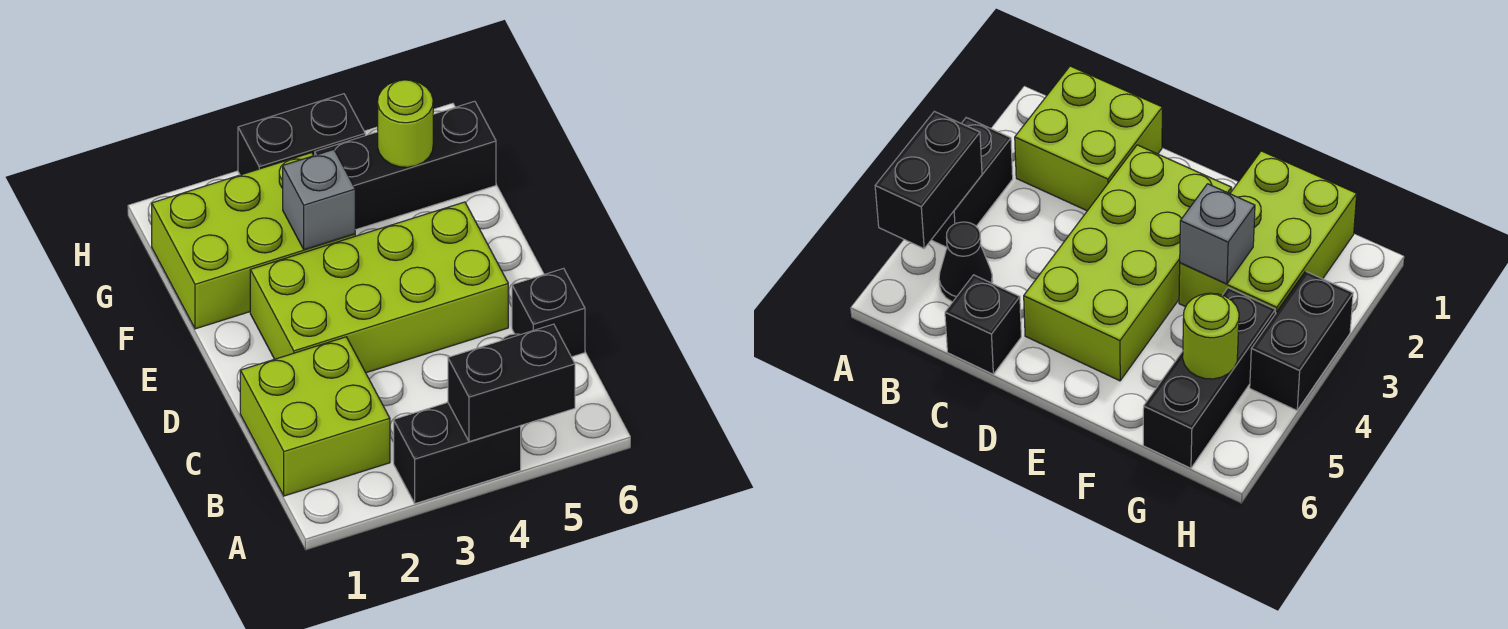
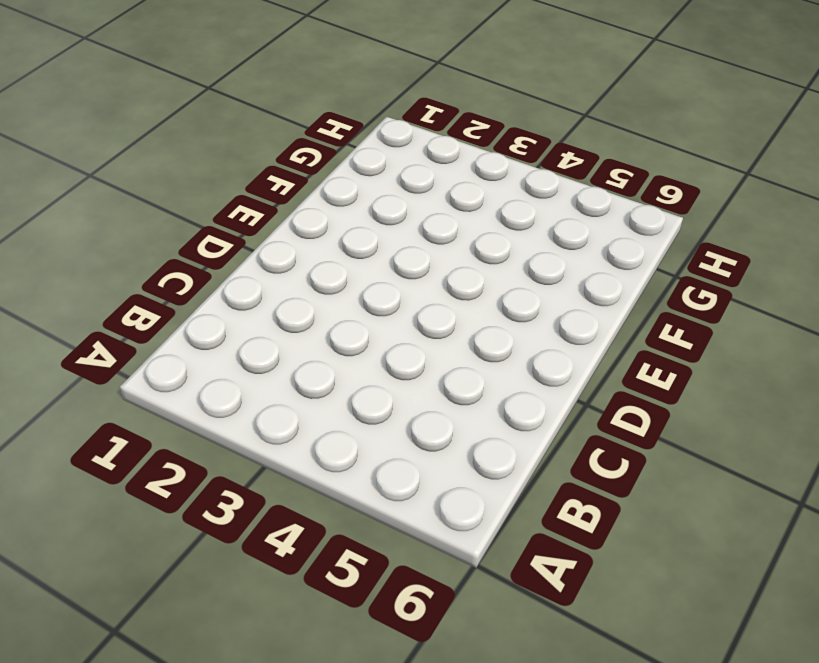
none -> black 1x2 brick [394,403,521,504]
none -> lime 2x2 brick [240,337,390,496]

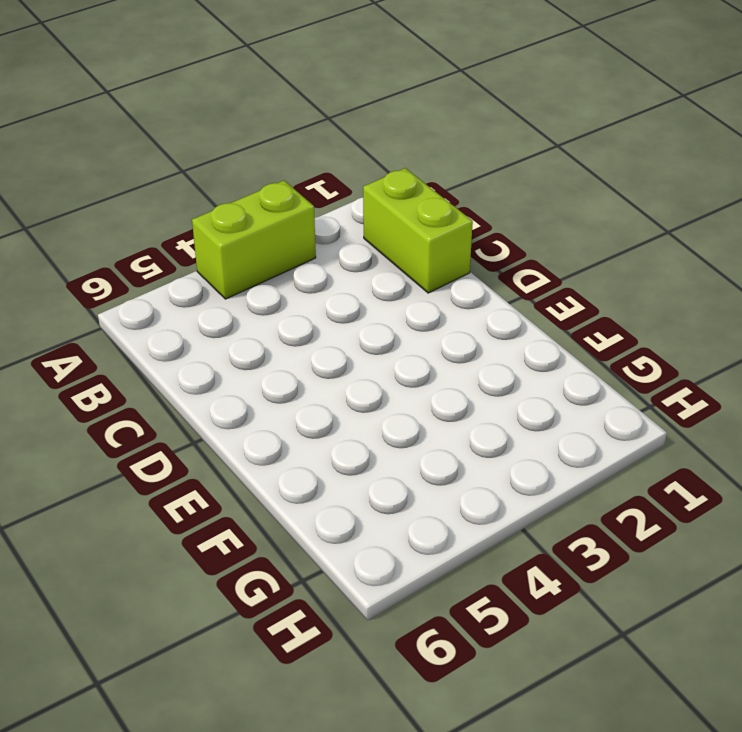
lime 1x2 brick [192,181,316,299] -> black 1x2 brick [394,403,521,504]
lime 1x2 brick [363,168,473,293] -> lime 2x2 brick [240,337,390,496]
none -> black 1x1 cone [939,222,993,302]
none -> black 1x1 brick [512,268,585,357]

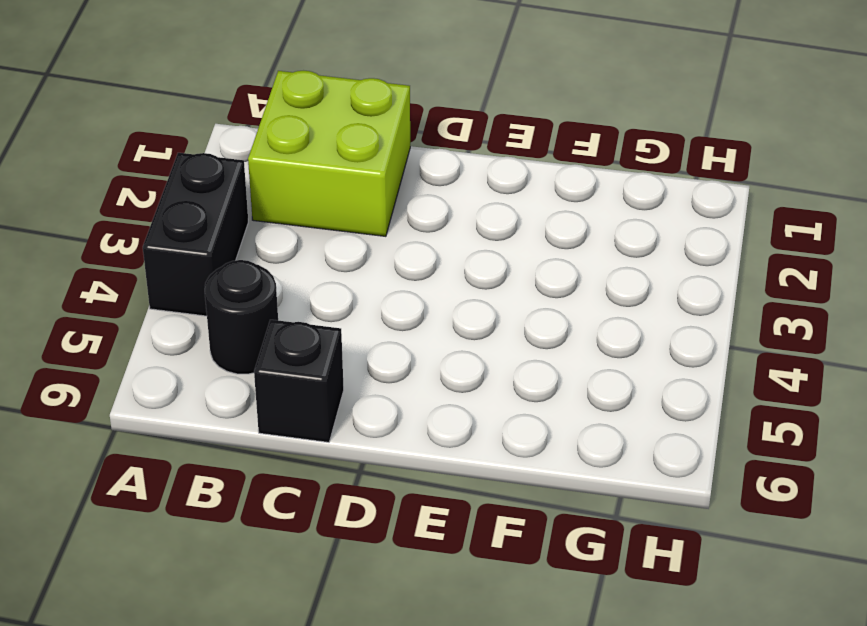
black 1x1 round brick [205,260,278,374] -> black 1x1 cone [939,222,993,302]
none -> lime 2x4 brick [250,202,508,373]
none -> lime 2x3 brick [152,153,355,329]

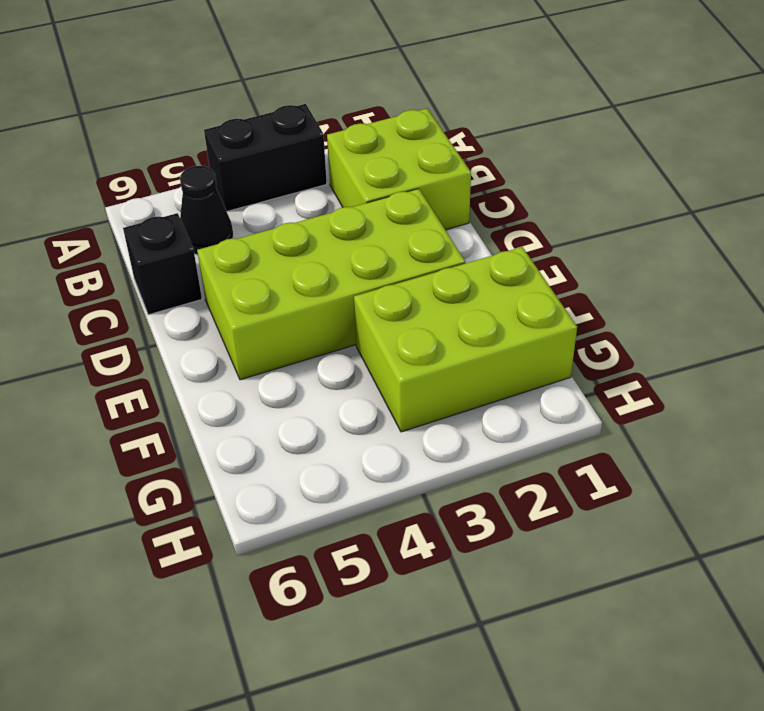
none -> black 1x3 brick [315,101,496,230]
none -> black 1x2 brick [238,94,365,175]

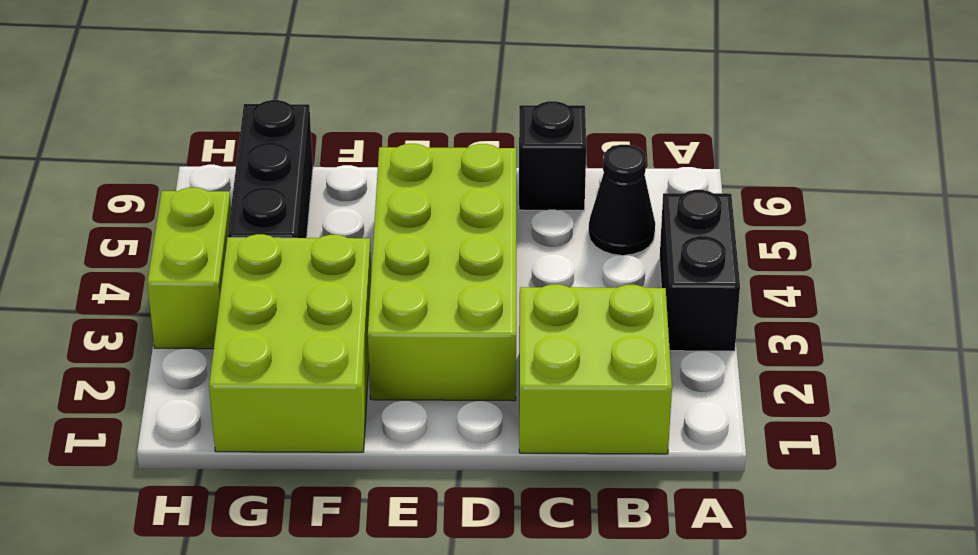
lime 1x2 brick [147,188,231,349] -> black 1x2 brick [238,94,365,175]
none -> black 1x2 brick [448,324,575,442]
none -> grey 1x1 brick [283,150,355,250]

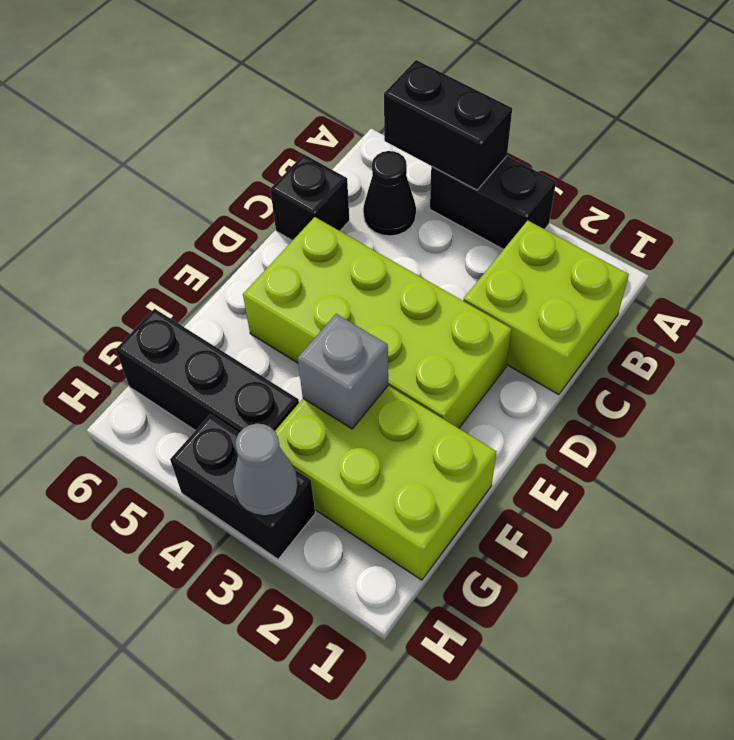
grey 1x1 cone [233,424,298,516] -> none
none -> lime 1x1 round brick [378,80,433,167]

